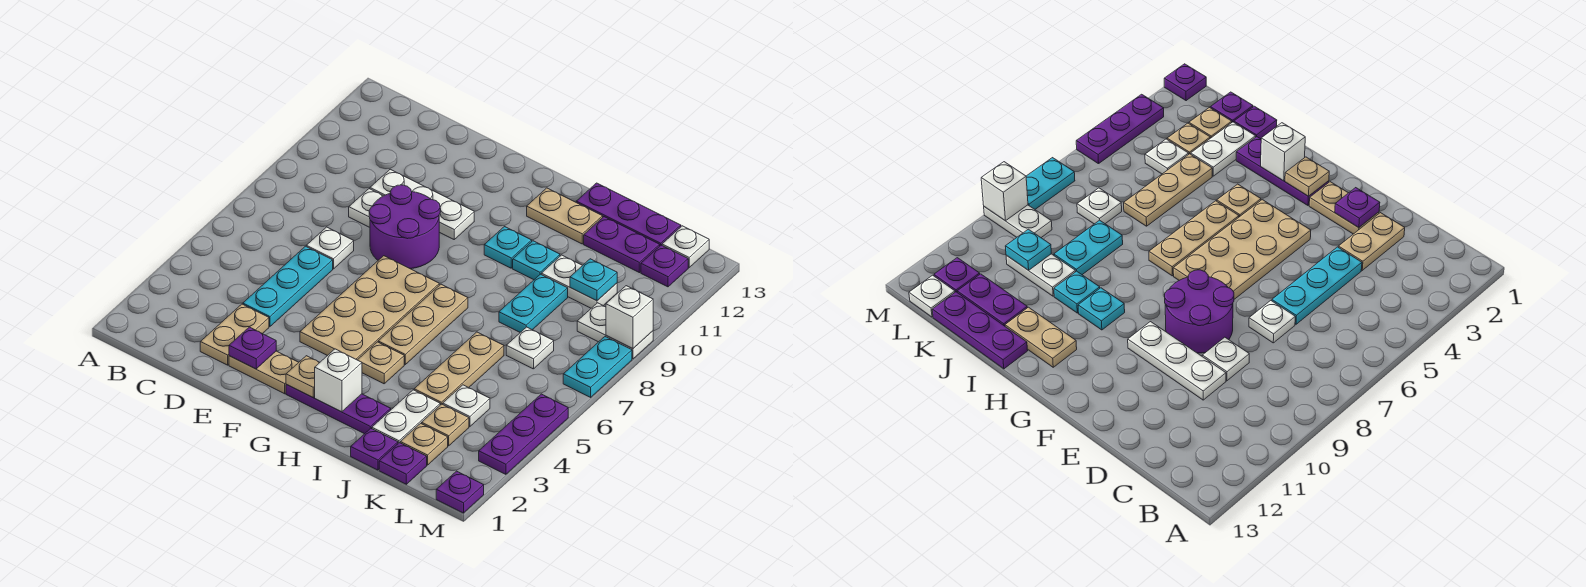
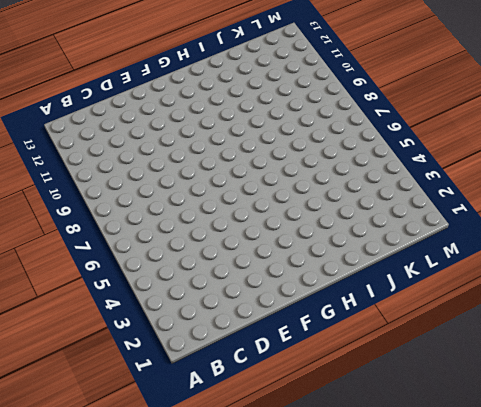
none -> tan 1x2 plate [200,304,269,365]
none -> cyan 1x3 plate [243,246,333,327]
none -> white 1x1 plate [306,227,354,269]
none -> white 1x1 plate [349,189,383,227]

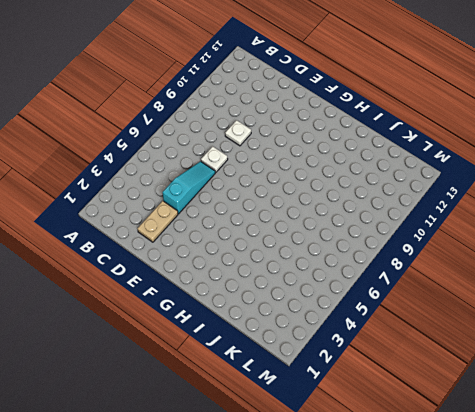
cyan 1x3 slope [163,161,215,214] -> cyan 1x3 plate [243,246,333,327]
none -> white 1x3 plate [370,169,474,239]
none -> tan 1x2 plate [229,351,299,394]
none -> purple 2x2 round brick [369,185,440,269]
none -> tan 2x4 plate [300,256,439,360]

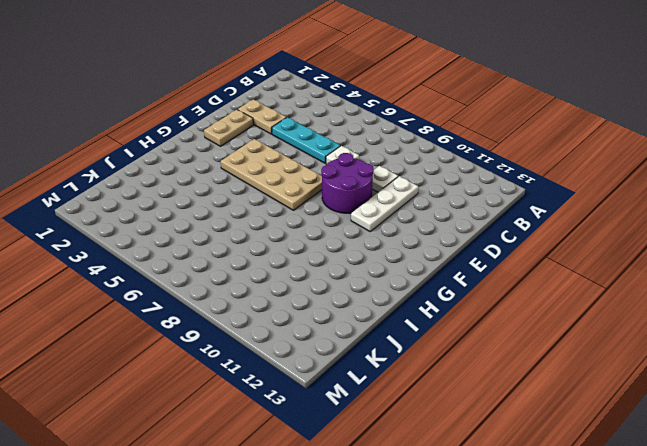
none -> purple 1x3 plate [286,384,391,434]
none -> tan 1x1 plate [358,342,404,384]
none -> tan 1x3 plate [378,284,468,364]
none -> cyan 1x1 plate [484,227,532,268]

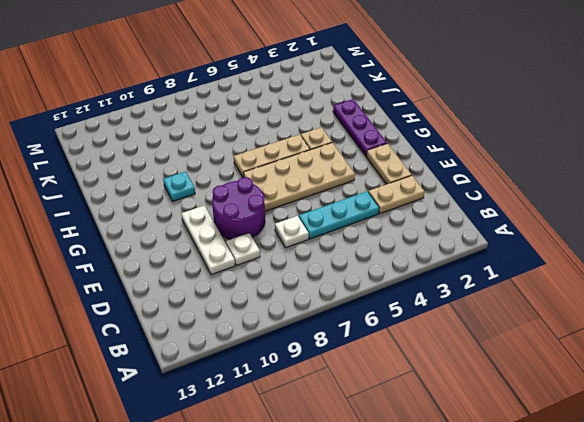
none -> tan 1x2 plate [527,188,603,244]
none -> cyan 1x1 plate [513,241,560,280]
none -> purple 1x3 plate [576,183,681,245]
none -> purple 1x1 plate [351,428,398,470]

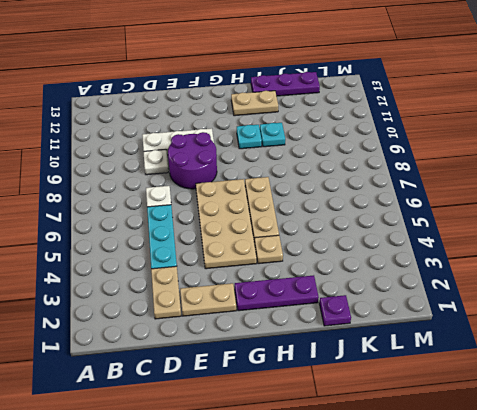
none -> white 1x2 plate [372,390,440,443]
none -> tan 1x3 plate [414,332,504,405]
none -> cyan 1x2 plate [499,274,568,332]
none -> white 1x2 plate [541,255,617,308]

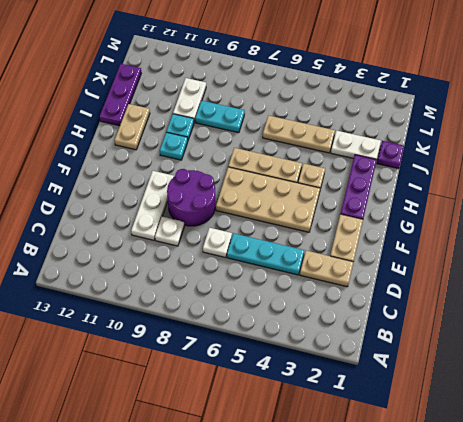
none -> purple 1x2 plate [584,217,660,273]
none -> purple 1x1 plate [379,443,427,484]
none -> tan 1x1 plate [400,423,448,465]
none -> tan 1x1 plate [422,404,469,446]

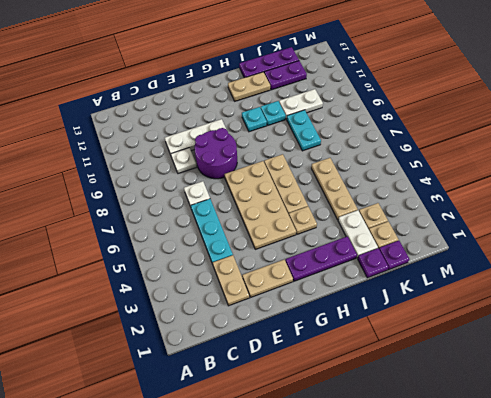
none -> white 1x1 plate [443,385,490,427]
none -> white 1x1 plate [506,327,554,369]
none -> white 1x2 plate [577,303,653,359]
none -> purple 1x1 plate [641,245,688,287]

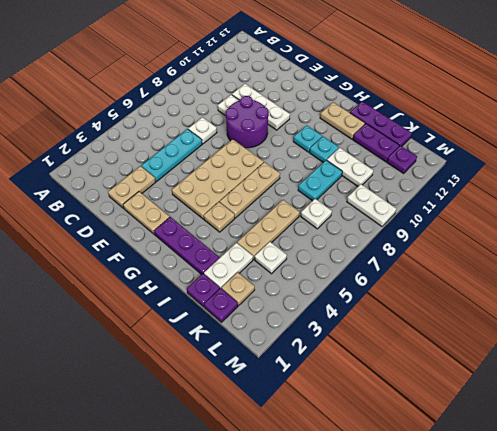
none -> tan 1x1 plate [422,404,469,446]
none -> white 1x1 plate [662,226,709,267]
none -> purple 1x1 plate [436,471,484,513]
none -> purple 1x3 plate [479,394,568,474]

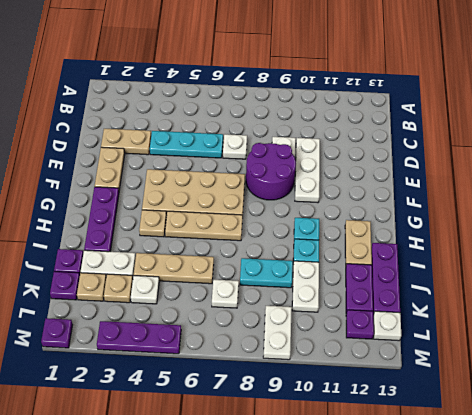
none -> cyan 1x2 plate [563,337,632,397]
none -> purple 1x1 plate [229,327,276,369]
none -> tan 1x1 plate [286,356,320,397]
none -> white 1x1 brick [315,349,362,412]

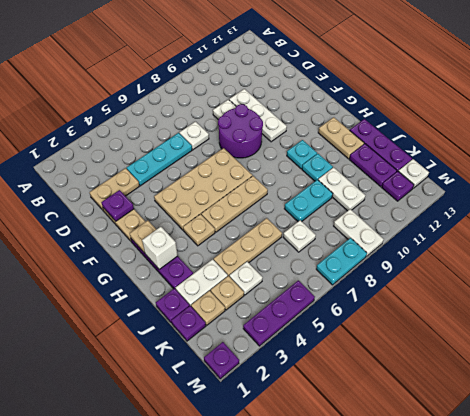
none -> cyan 1x1 plate [570,259,617,301]
none -> white 1x1 brick [606,286,653,349]

